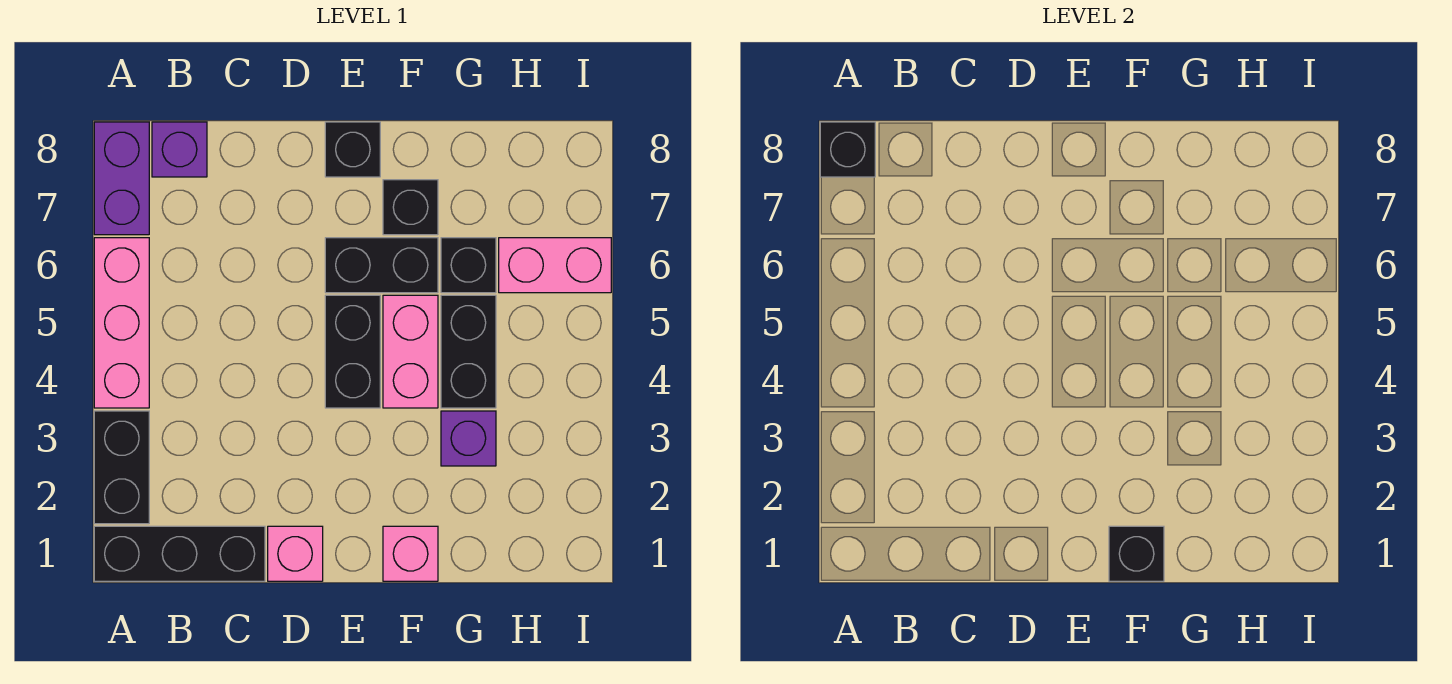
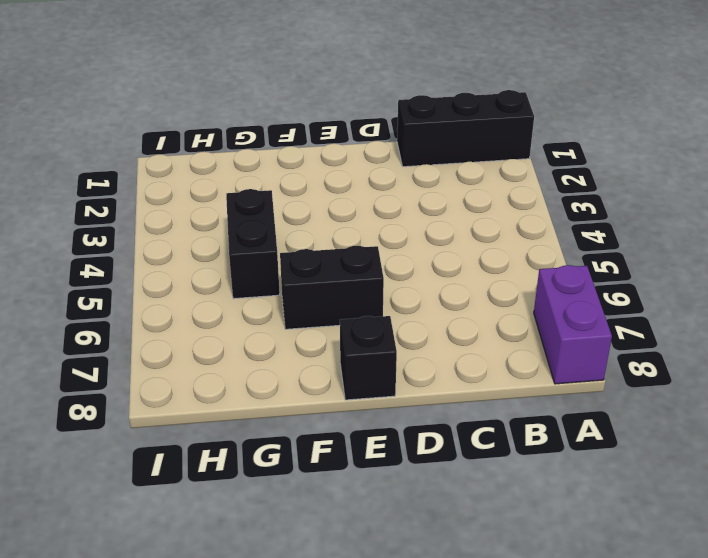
none -> black 1x2 brick [94,411,149,524]
none -> pink 1x3 brick [94,238,149,408]
none -> purple 1x1 brick [152,122,207,177]

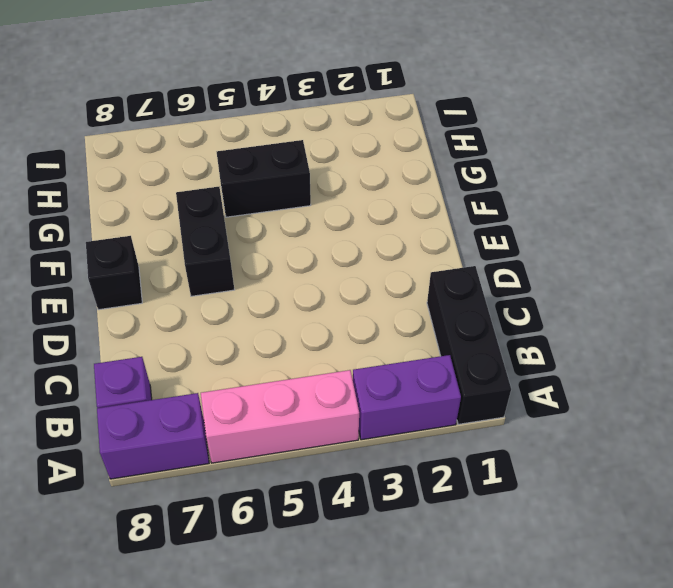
purple 1x2 brick [353,355,461,440] -> black 1x2 brick [94,411,149,524]
none -> pink 1x1 brick [268,526,323,581]
none -> black 1x2 brick [325,295,380,408]
none -> pink 1x1 brick [383,526,438,581]

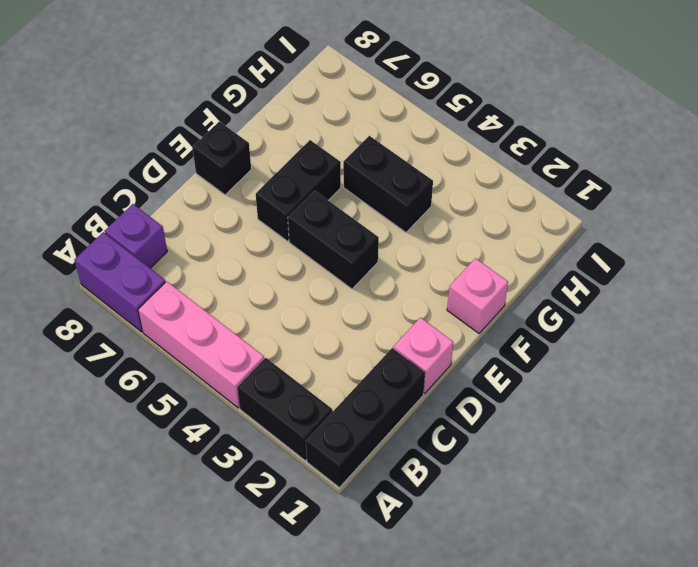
none -> pink 1x2 brick [383,295,438,408]
none -> black 1x1 brick [383,180,438,235]
none -> purple 1x1 brick [441,411,496,466]

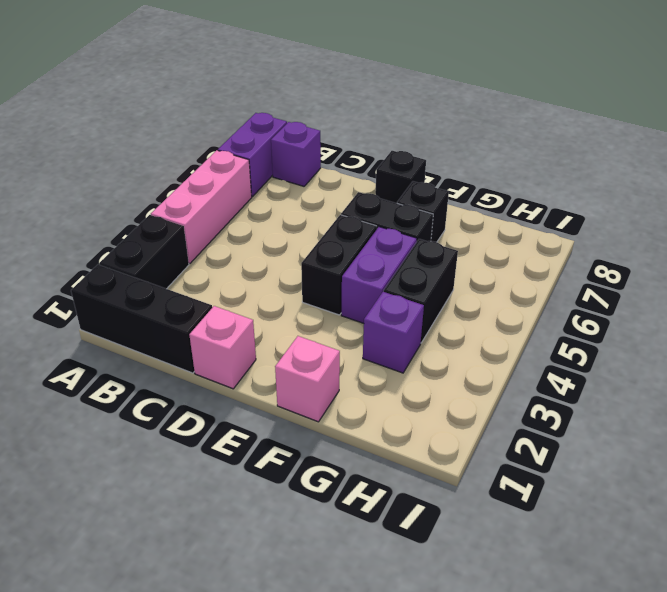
purple 1x2 brick [341,227,417,323] -> pink 1x2 brick [383,295,438,408]
none -> black 1x1 brick [441,238,496,293]
none -> pink 1x2 brick [499,238,611,293]
none -> black 1x1 brick [820,122,875,177]

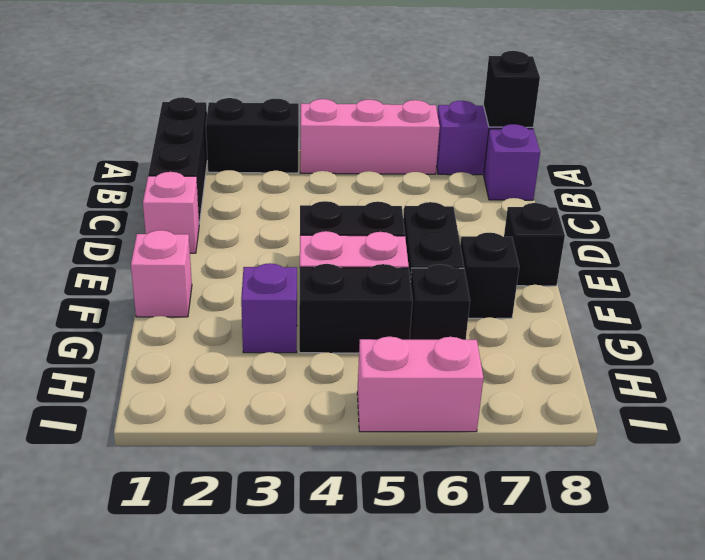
pink 1x2 brick [357,337,484,432] -> pink 1x2 brick turned to [499,238,611,293]
none -> black 1x1 brick [1109,526,1164,581]

